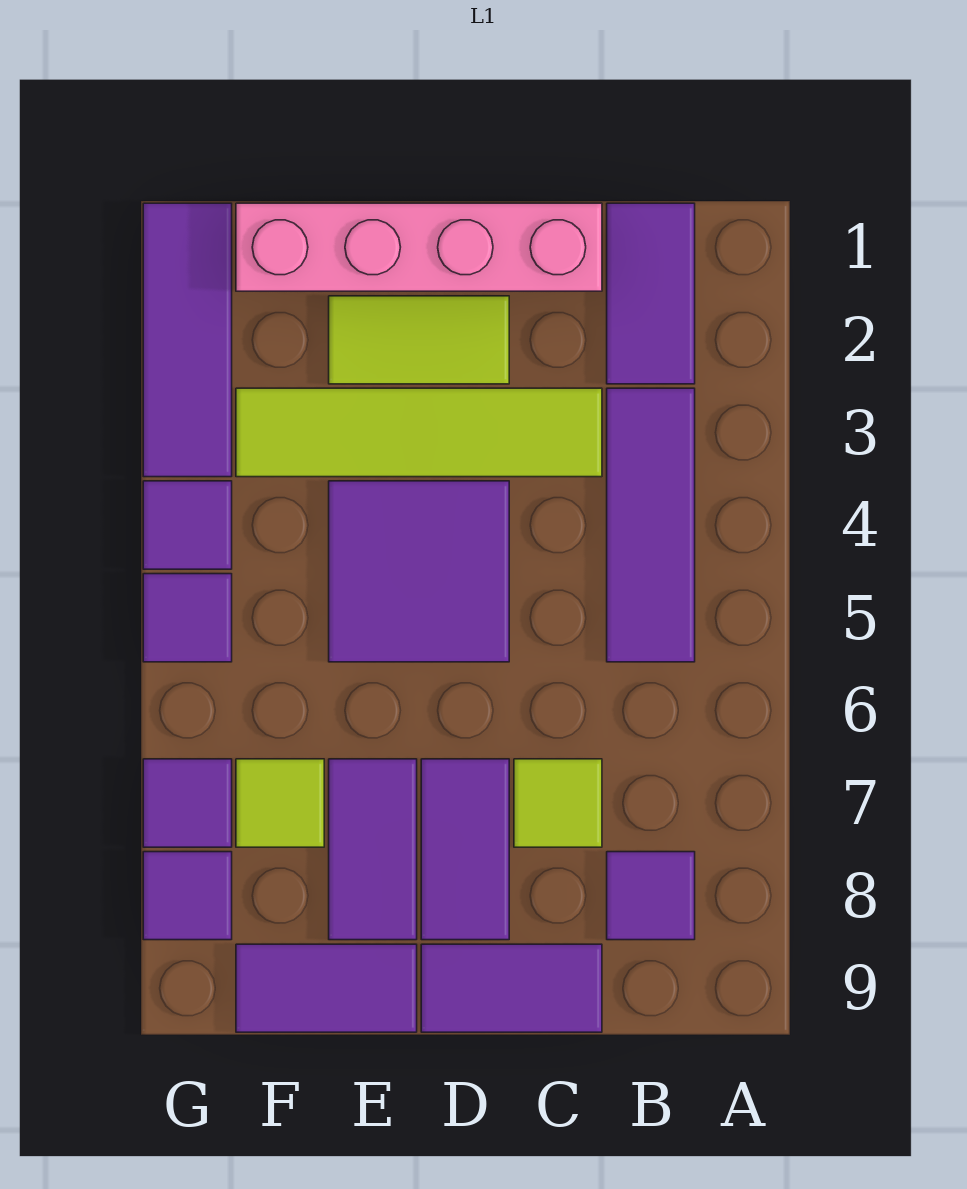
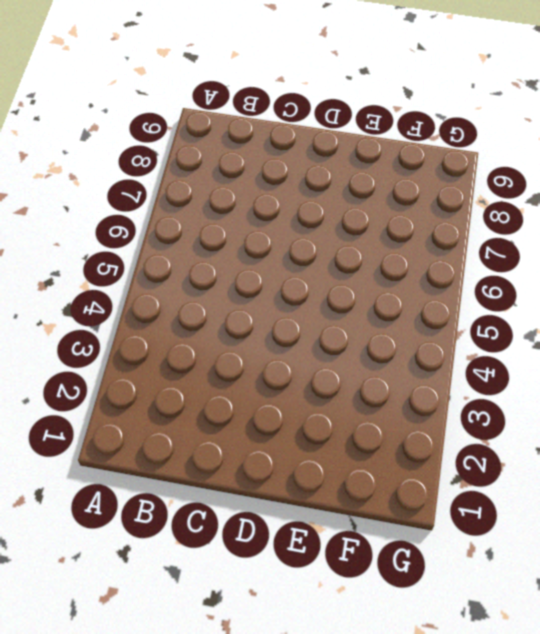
none -> purple 1x2 tile [607,203,695,384]
none -> purple 1x3 tile [607,388,695,662]
none -> purple 1x1 tile [607,852,695,940]

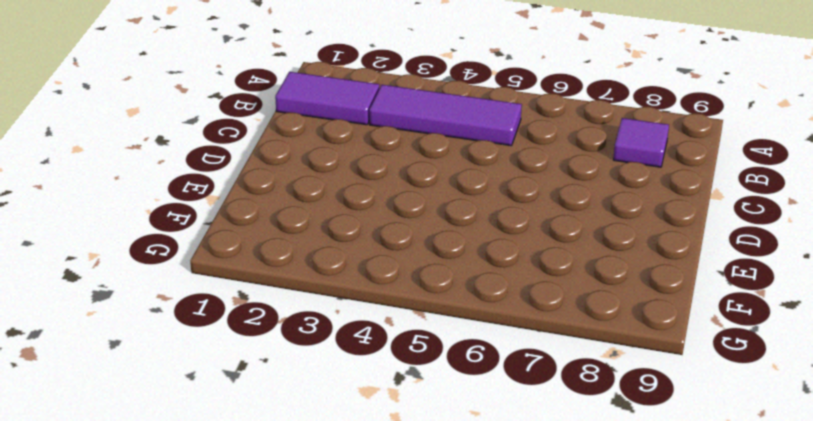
none -> pink 1x4 brick [236,203,602,291]
none -> lime 1x4 tile [236,388,602,477]
none -> lime 1x1 tile [514,759,602,847]

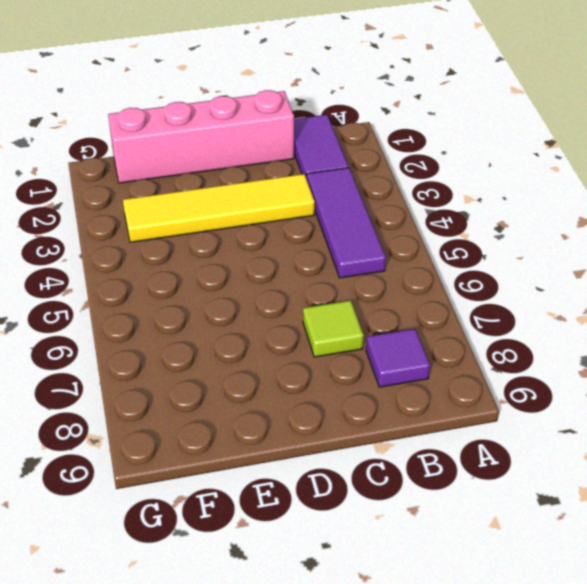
yellow 1x4 tile [123,174,315,242] -> lime 1x4 tile [236,388,602,477]
none -> purple 1x2 tile [421,944,602,1032]
none -> lime 1x2 tile [329,296,509,384]
none -> purple 2x2 tile [329,481,509,662]

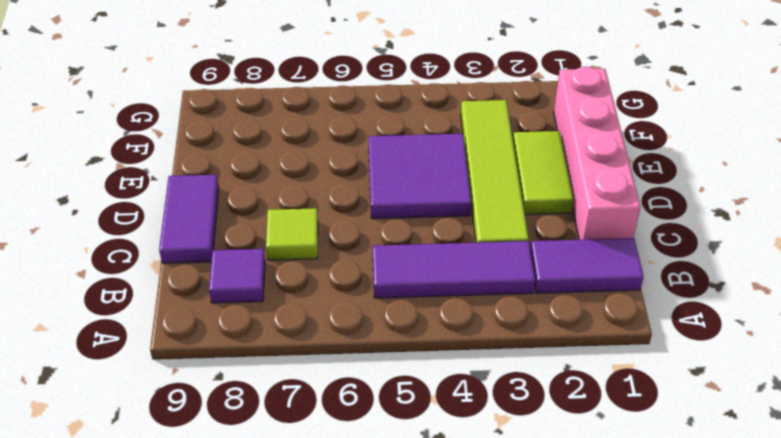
none -> purple 1x2 tile [421,759,509,940]
none -> purple 1x2 tile [329,759,417,940]
none -> purple 1x2 tile [236,944,417,1032]

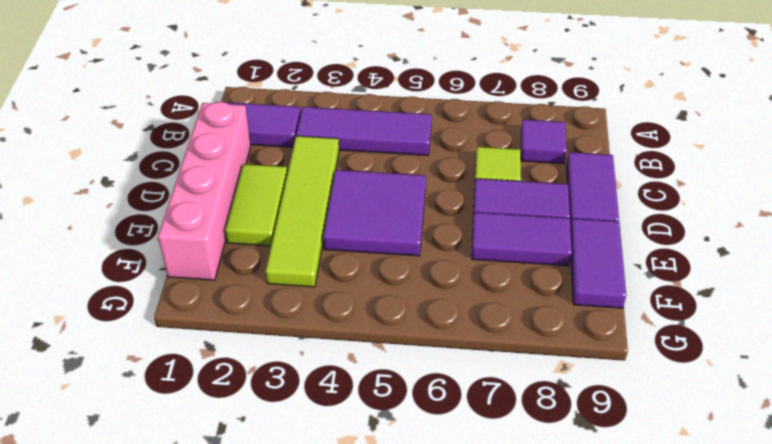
none -> lime 1x1 tile [236,759,324,847]
none -> purple 1x3 tile [143,203,232,477]
none -> purple 1x1 tile [143,481,232,569]

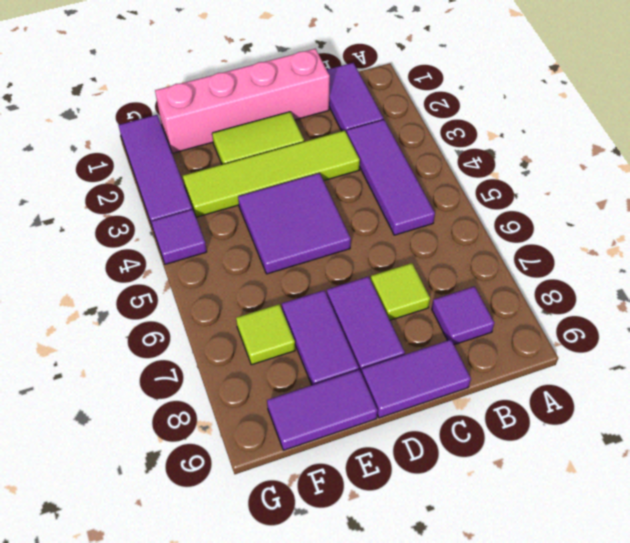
none -> purple 1x1 tile [143,574,232,662]
none -> purple 1x1 tile [143,759,232,847]
none -> purple 1x1 tile [143,852,232,940]

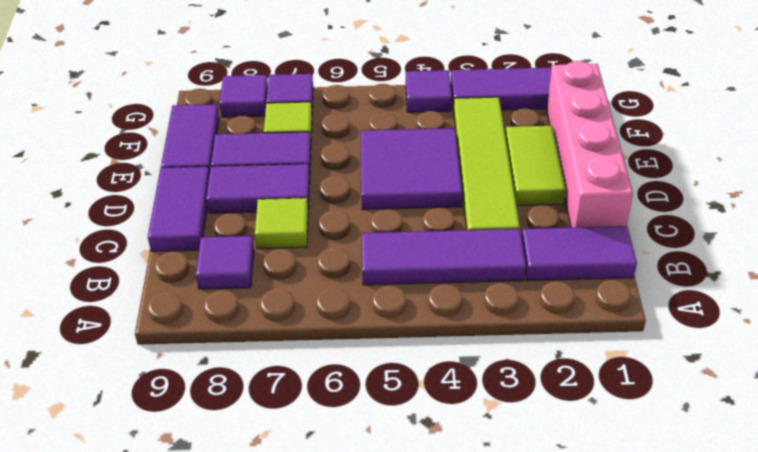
none -> purple 1x1 tile [143,574,232,662]

